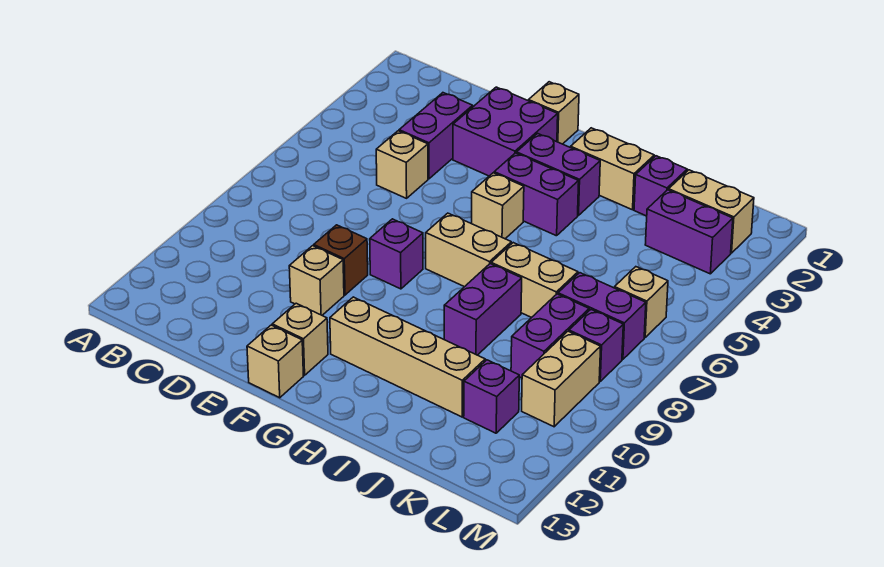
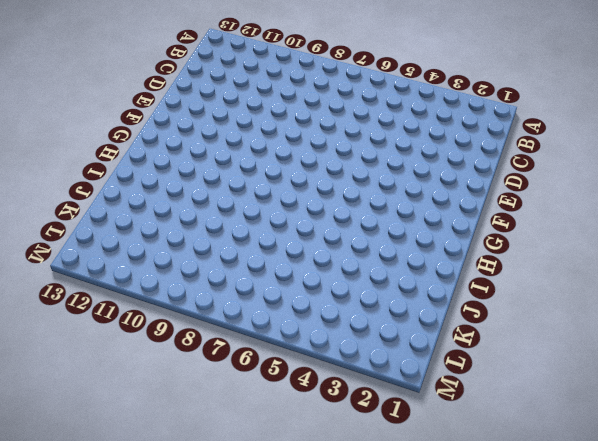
none -> purple 1x2 brick [399,93,473,179]
none -> tan 1x1 brick [376,131,428,198]
none -> purple 2x2 brick [453,87,558,176]

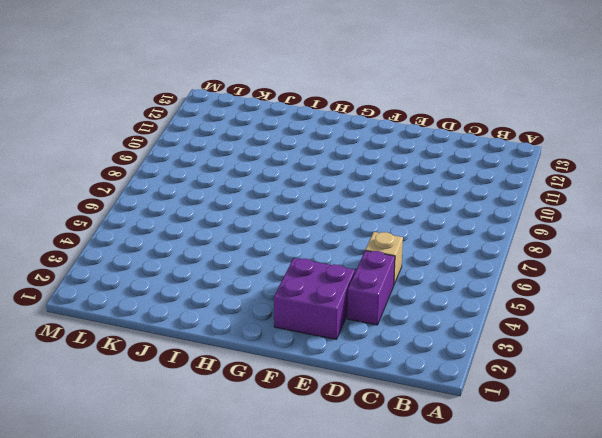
none -> brown 1x1 brick [314,225,368,295]
none -> tan 1x1 brick [289,246,344,315]
none -> tan 1x1 brick [529,82,579,144]

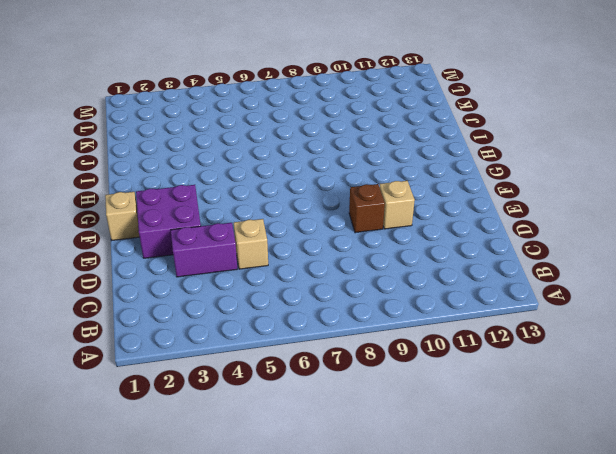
none -> purple 1x1 brick [370,219,423,289]
none -> tan 1x1 brick [272,303,328,375]
none -> tan 1x1 brick [247,325,303,398]

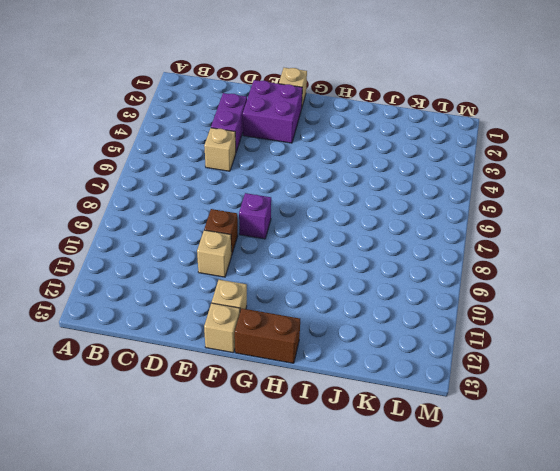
brown 1x2 brick [235,308,300,363] -> none
none -> purple 1x2 brick [517,134,600,216]
none -> purple 1x2 brick [494,153,579,236]
none -> tan 1x1 brick [471,173,524,239]

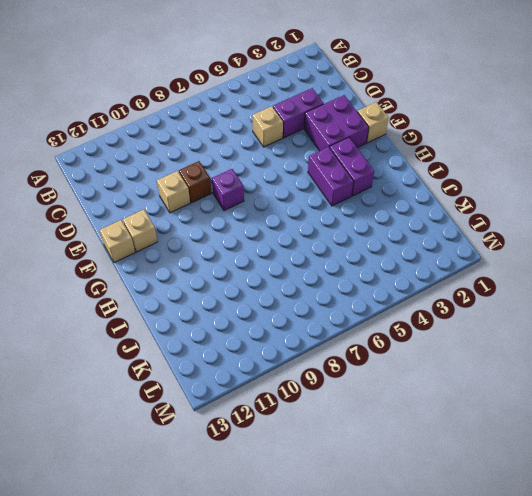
none -> tan 1x1 brick [471,173,524,239]
none -> tan 1x2 brick [426,213,511,287]
none -> tan 1x4 brick [330,297,485,417]

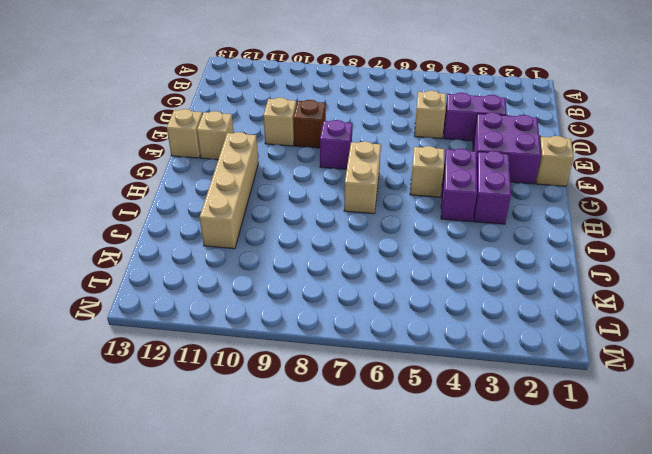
none -> tan 1x2 brick [571,128,654,210]
none -> tan 1x2 brick [491,243,578,318]
none -> purple 1x2 brick [444,264,522,355]

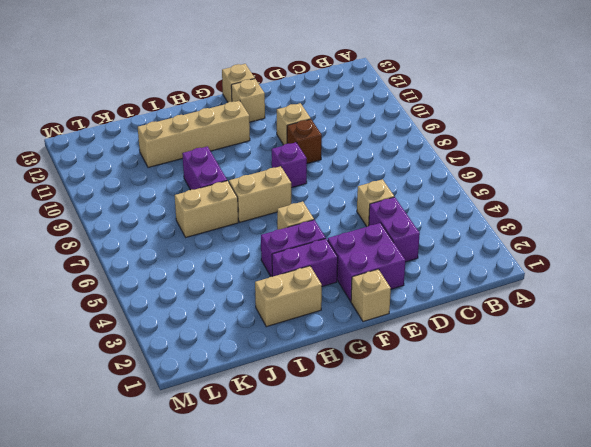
none -> purple 1x1 brick [634,156,687,216]
none -> tan 1x2 brick [669,170,754,253]
none -> purple 1x2 brick [645,190,733,274]

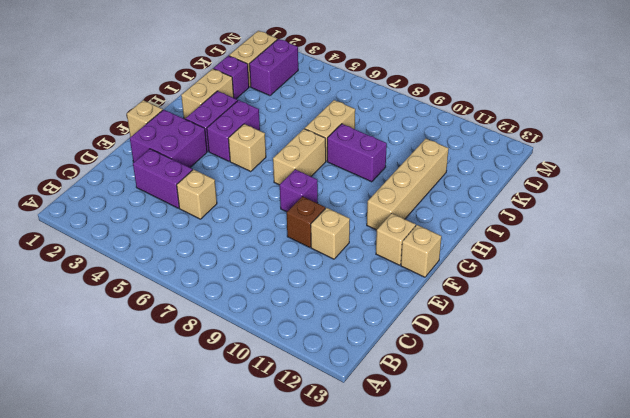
none -> purple 1x2 brick [558,273,646,359]
none -> purple 1x2 brick [511,294,589,378]
none -> purple 1x1 brick [464,360,519,433]

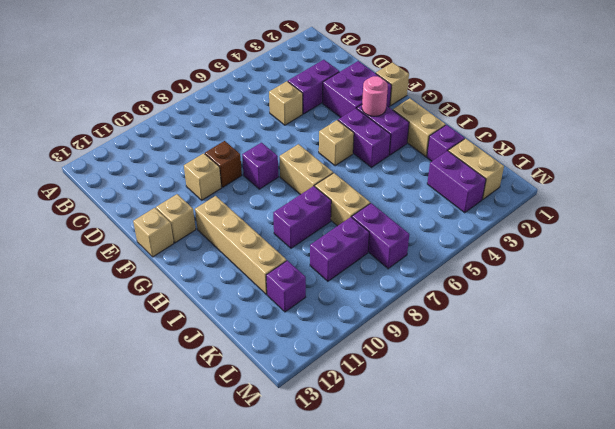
pink 1x1 round brick [362,76,388,116] -> none
none -> tan 1x1 brick [614,267,668,337]
none -> purple 1x1 brick [569,310,623,381]
none -> tan 1x2 brick [522,331,601,427]

